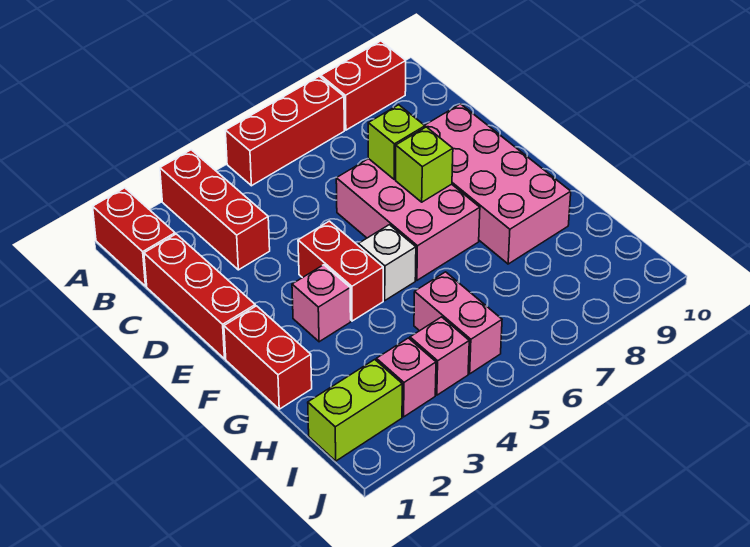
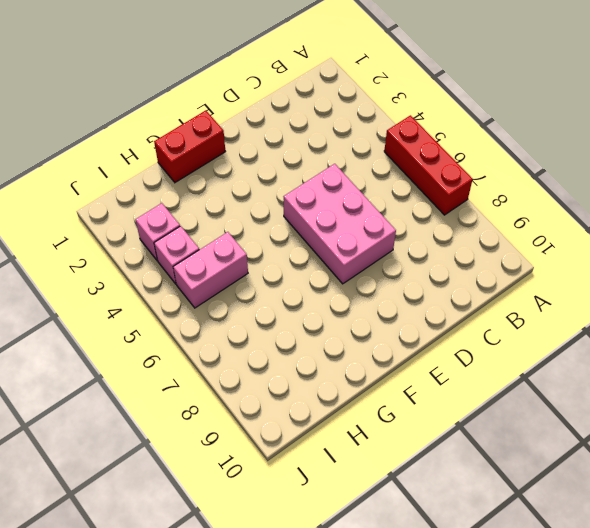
pink 2x3 brick [284,164,396,284] -> pink 2x3 brick turned to [336,159,480,280]
none -> red 1x2 brick [93,188,175,286]
none -> red 1x3 brick [160,150,270,270]
none -> red 1x2 brick [321,41,406,130]

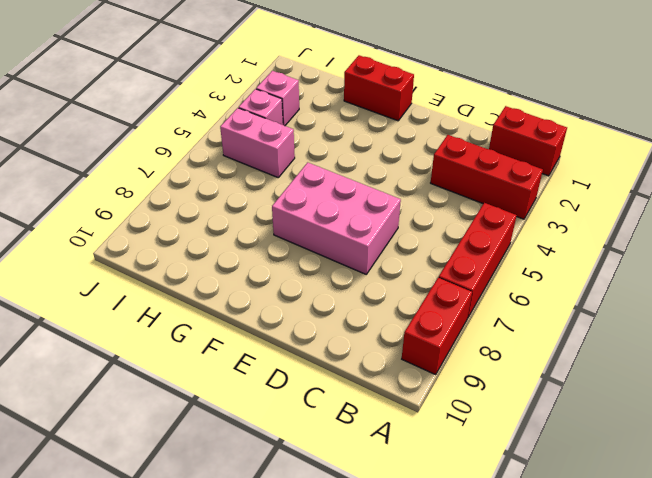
none -> red 1x3 brick [144,234,255,359]
none -> pink 2x4 brick [425,104,571,264]
none -> red 1x2 brick [298,221,383,321]

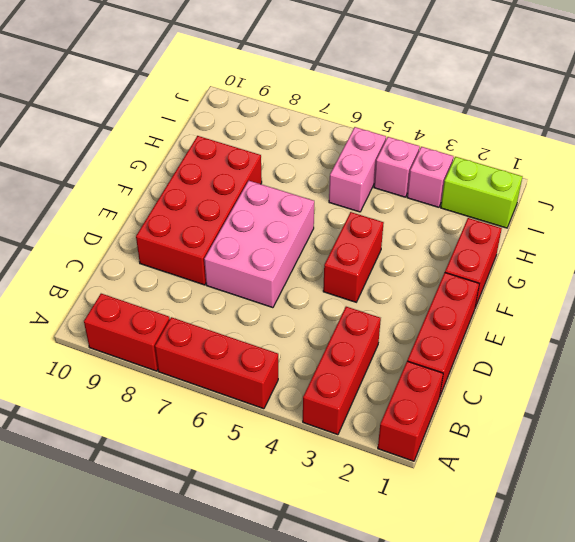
red 2x4 brick [136,136,262,285] -> pink 2x4 brick [425,104,571,264]
none -> pink 1x1 brick [292,265,351,342]
none -> white 1x1 brick [358,225,416,300]
none -> lime 1x1 brick [368,105,425,179]

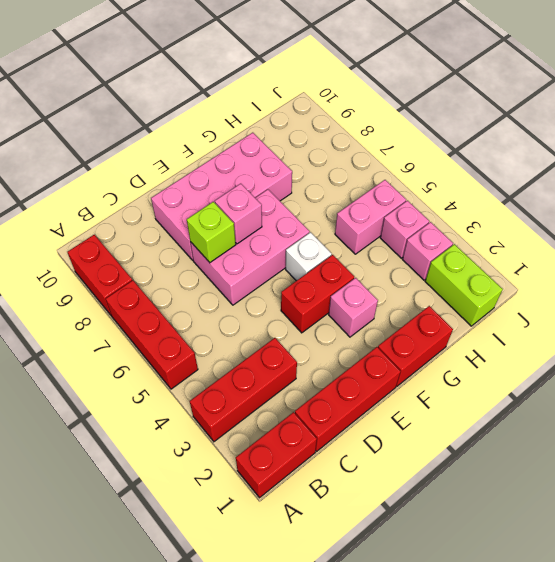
pink 1x1 brick [215,184,262,244] -> lime 1x1 brick [396,127,453,202]

